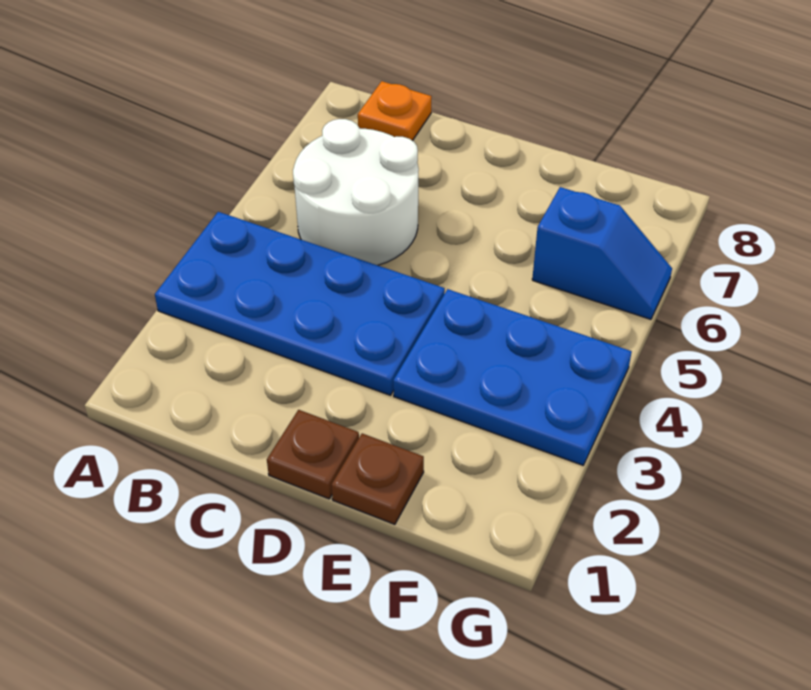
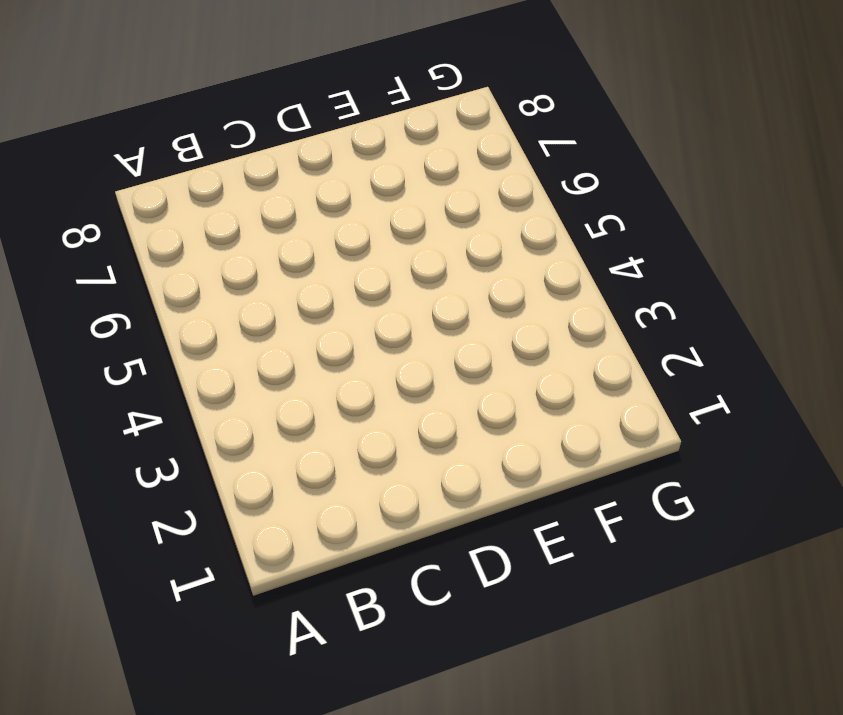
none -> blue 2x4 plate [155,212,445,395]
none -> white 2x2 round brick [293,119,419,265]

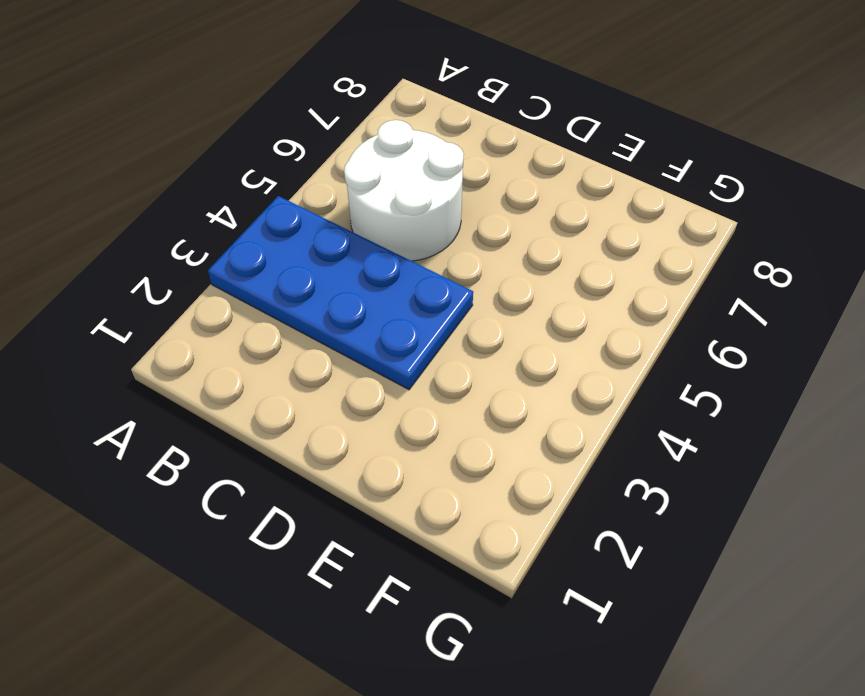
none -> orange 1x1 plate [358,81,431,141]
none -> brown 1x1 plate [267,410,359,499]

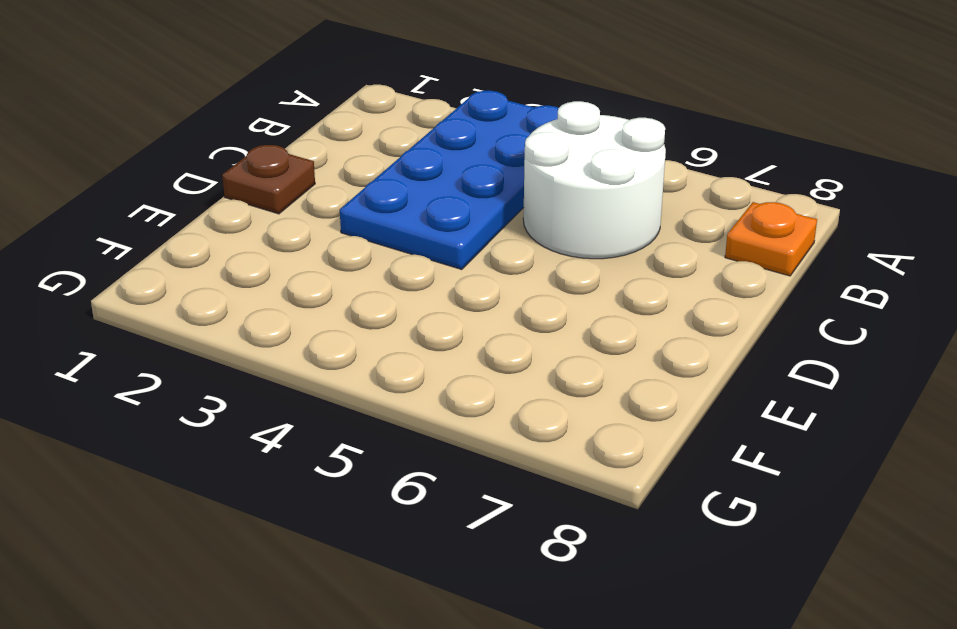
none -> brown 1x1 plate [332,433,424,524]
none -> blue 2x3 plate [393,289,632,465]

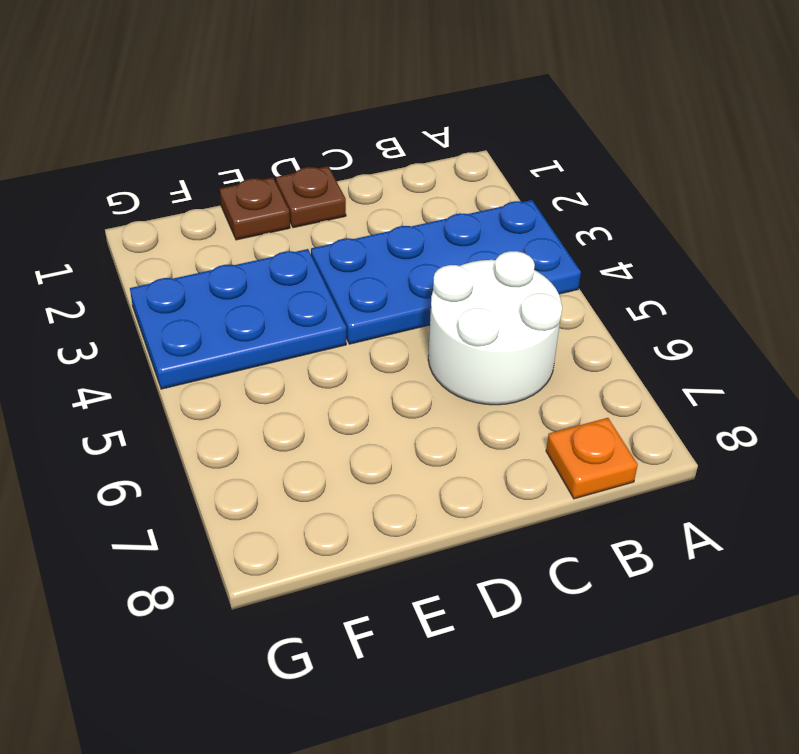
none -> blue 1x2 slope [532,187,672,319]

